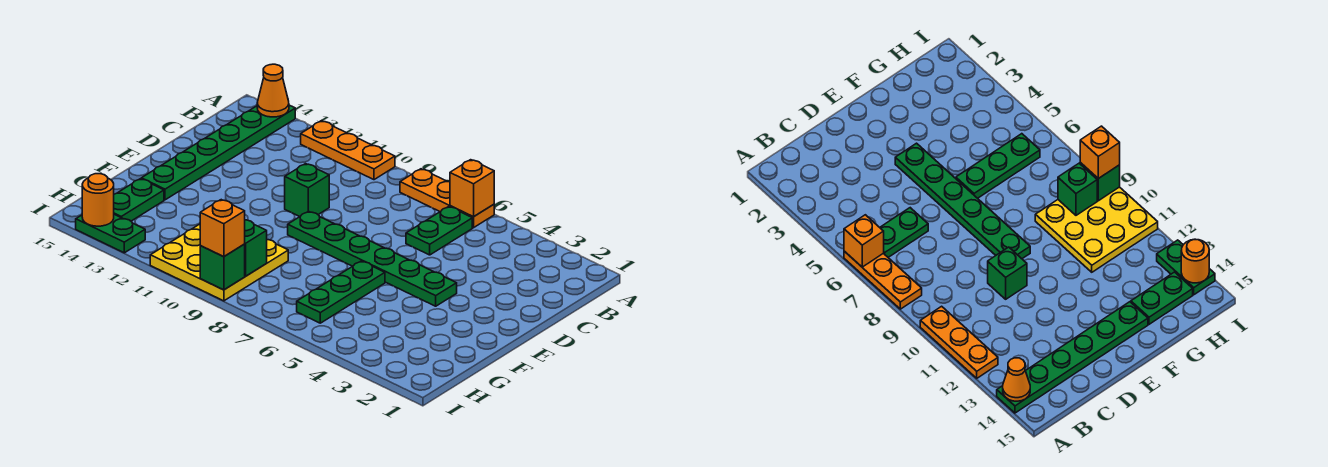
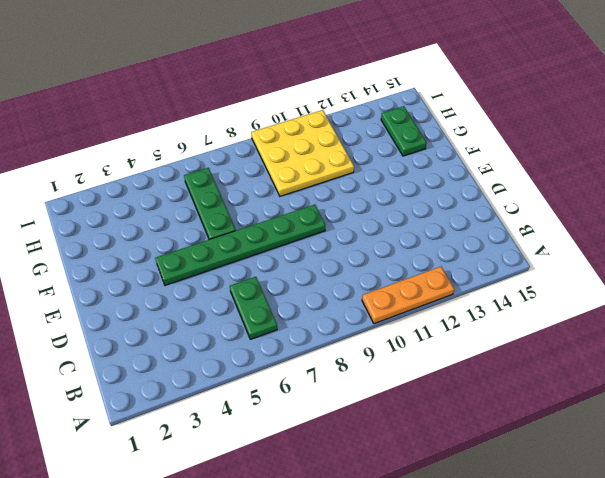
none -> orange 1x3 plate [400,169,494,228]
none -> green 1x6 plate [141,105,295,200]
none -> green 1x1 brick [285,164,329,216]

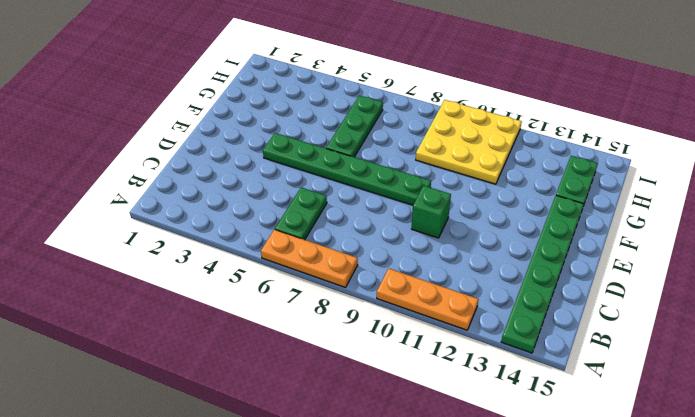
none -> green 1x2 plate [76,214,145,253]
none -> orange 1x1 brick [450,160,494,217]
none -> orange 1x1 cone [257,64,289,117]

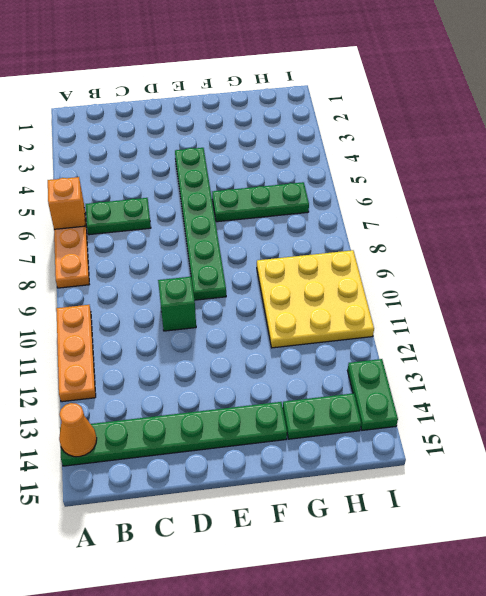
none -> green 1x1 brick [245,220,267,276]
none -> green 1x1 brick [200,244,245,290]
none -> orange 1x1 round brick [82,174,114,226]

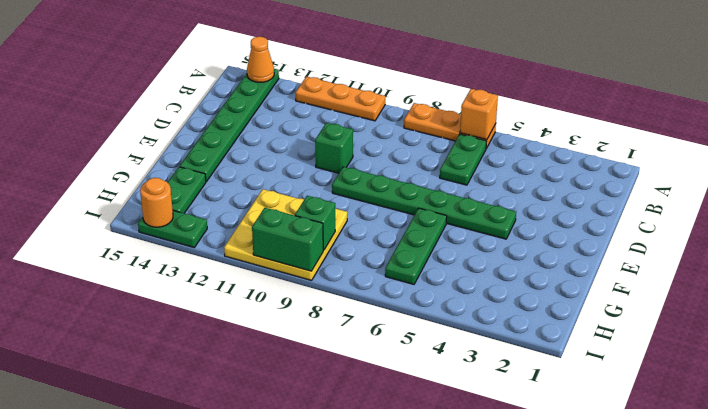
green 1x2 brick [252,208,323,271] -> green 1x1 brick [200,244,245,290]
none -> orange 1x1 brick [200,200,245,257]

